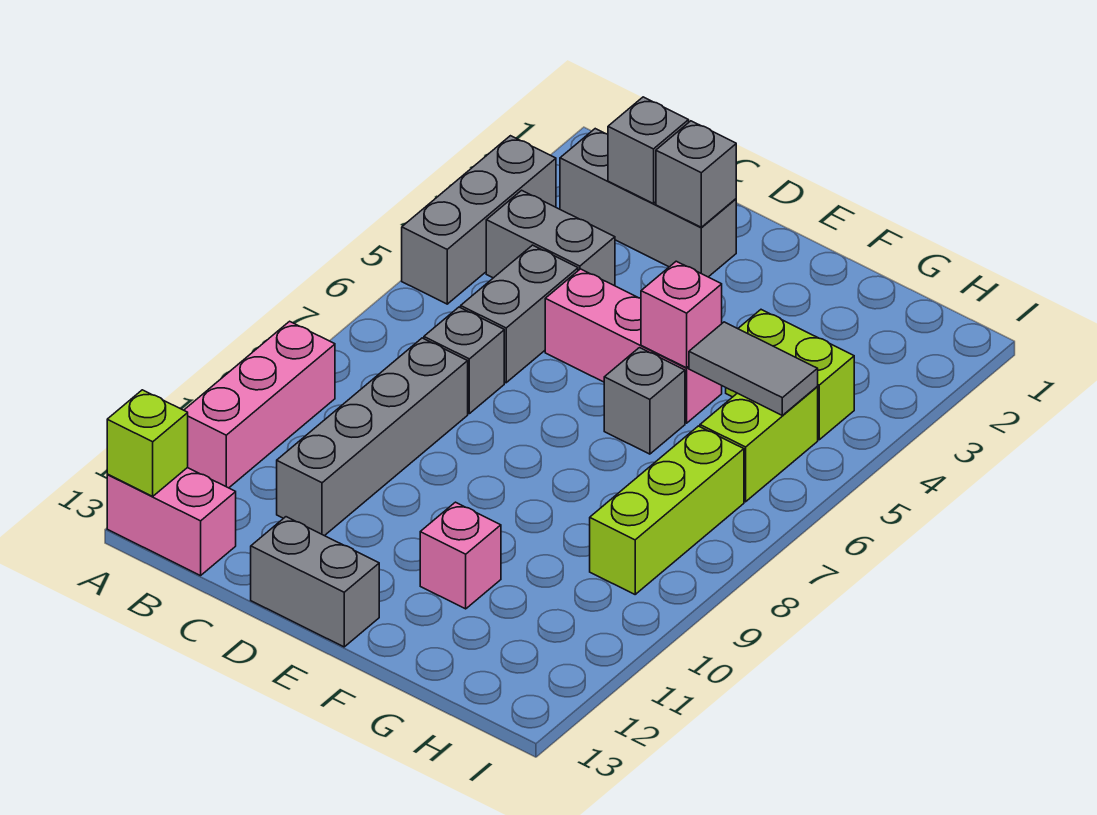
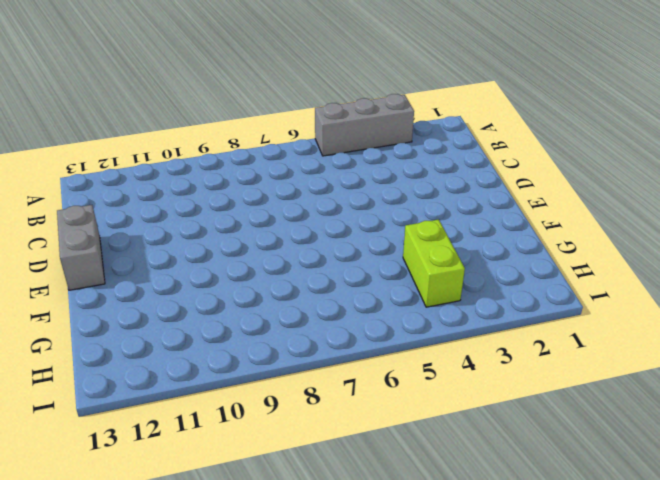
none -> pink 1x3 brick [184,321,335,488]
none -> pink 1x2 brick [107,468,236,576]
none -> grey 1x3 brick [560,129,736,277]

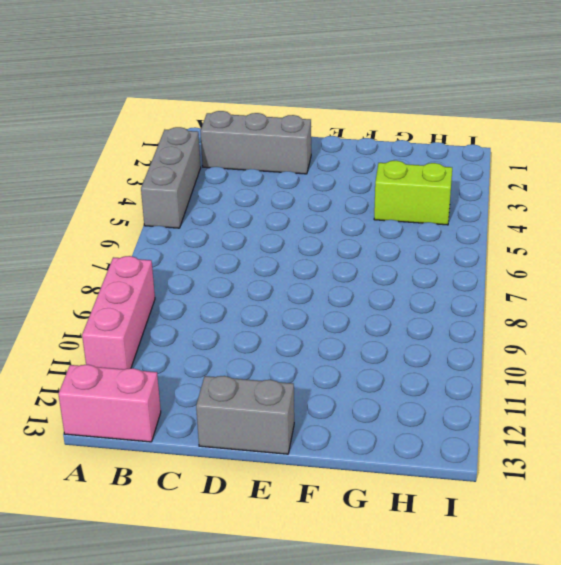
none -> grey 1x2 brick [486,190,615,286]
none -> grey 1x2 brick [461,245,578,383]
none -> grey 1x1 brick [424,307,504,414]

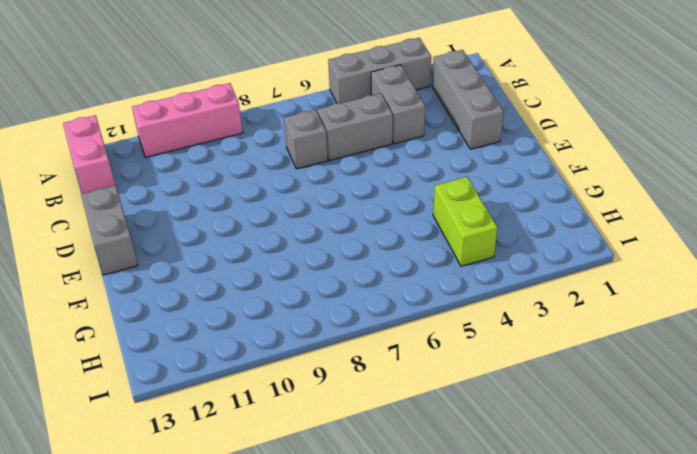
none -> grey 1x4 brick [277,338,468,536]
none -> pink 1x3 brick [545,269,722,423]
none -> grey 1x1 brick [604,348,685,454]

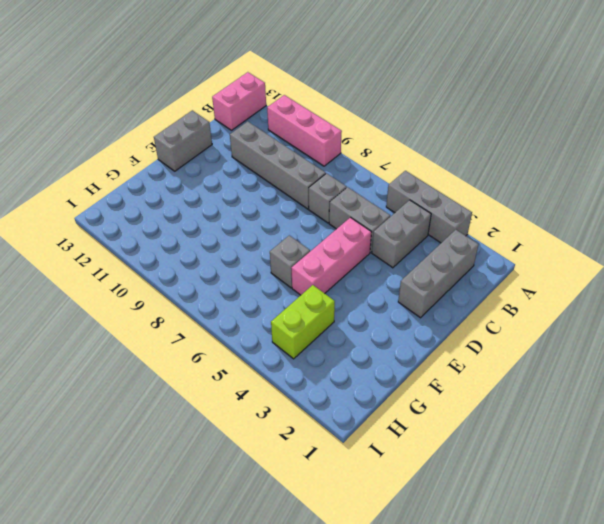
none -> pink 1x1 brick [420,502,501,609]
none -> lime 1x2 brick [700,387,818,502]
none -> lime 1x3 brick [590,426,744,594]

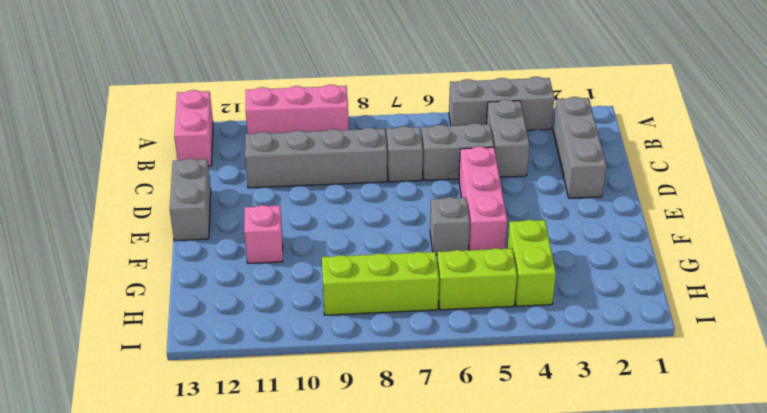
none -> lime 1x1 brick [107,390,188,496]
none -> grey 1x1 brick [608,97,689,204]
none -> grey 1x1 brick [656,121,736,227]

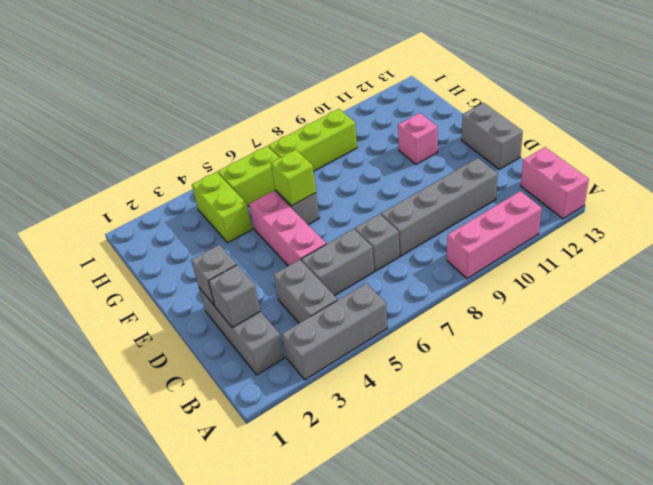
lime 1x1 brick [271,150,316,206] -> lime 1x1 brick moved to [107,390,188,496]
none -> pink 1x1 brick [641,261,722,368]
none -> grey 1x2 tile [689,322,818,415]

